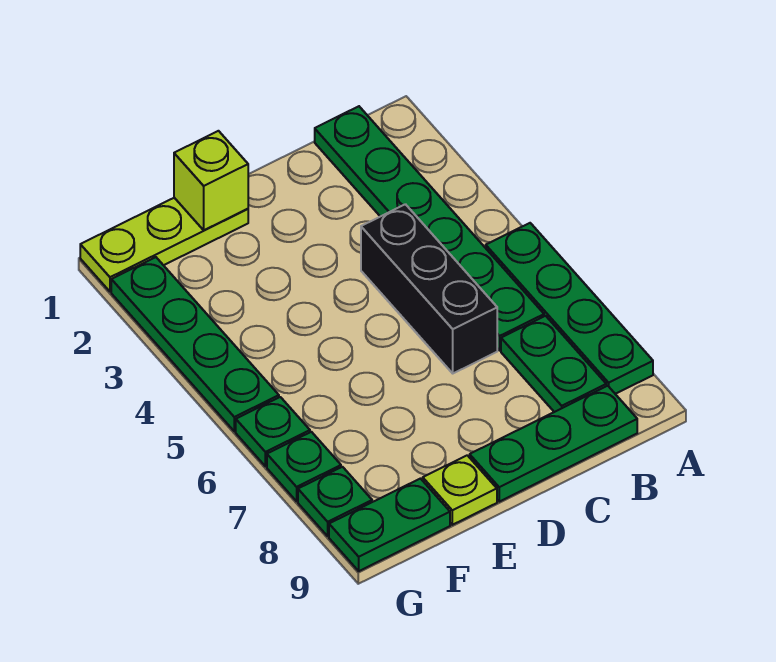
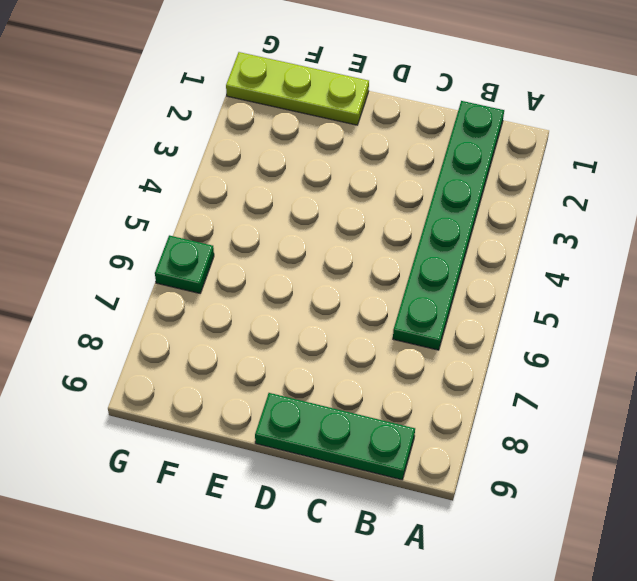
none -> green 1x4 plate [486,223,653,394]
none -> green 1x2 plate [501,316,606,412]
none -> black 1x3 brick [361,204,497,373]

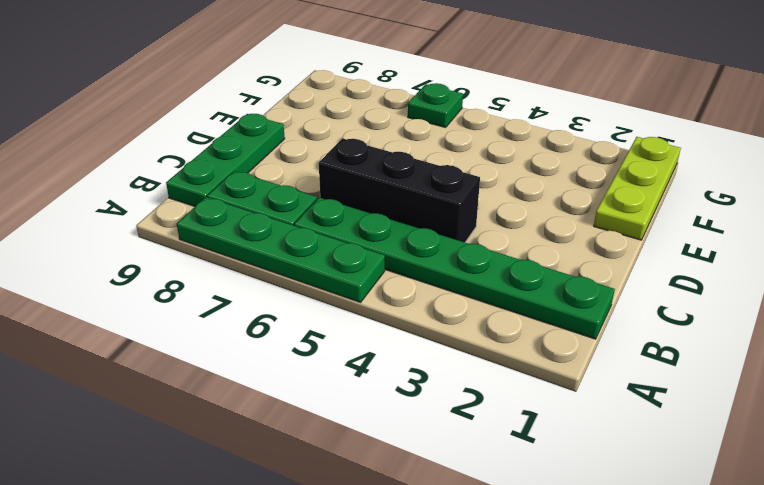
none -> lime 1x1 plate [423,455,497,525]
none -> green 1x2 plate [329,479,450,571]
none -> green 1x4 plate [111,257,279,431]

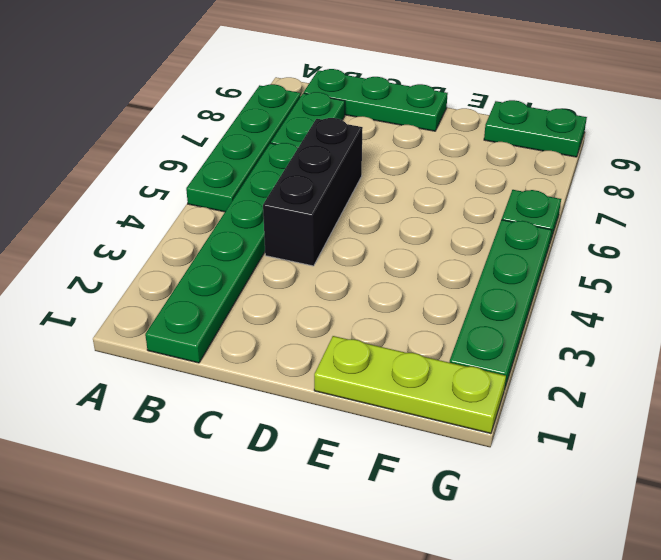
none -> lime 1x1 plate [423,455,497,525]
none -> green 1x1 plate [267,432,341,501]
none -> green 1x1 plate [298,467,372,536]

